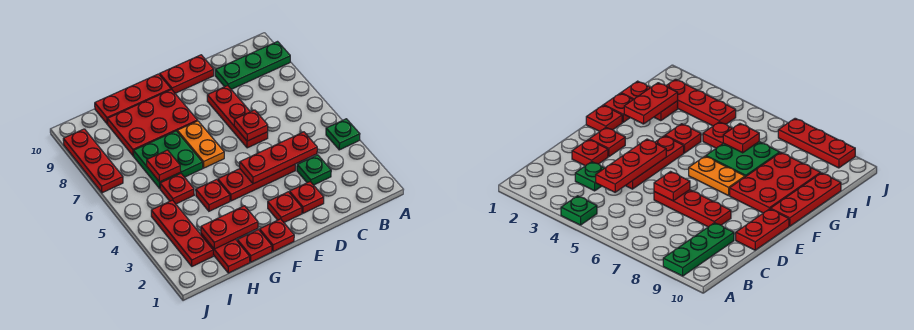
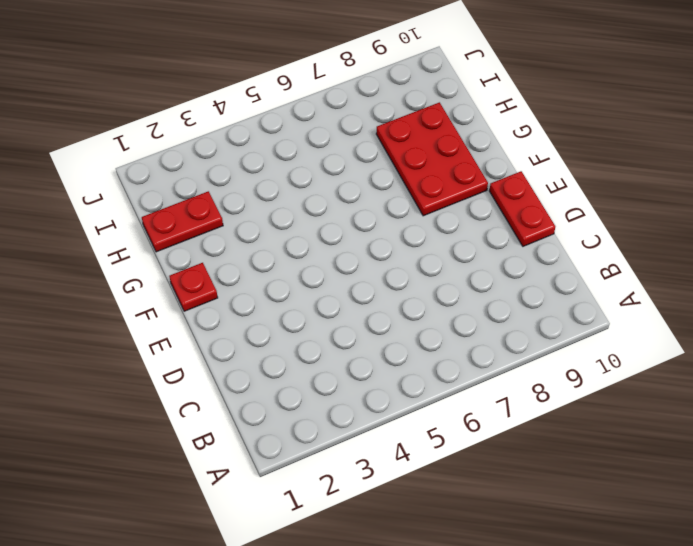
none -> green 1x1 plate [326,119,360,150]
none -> green 1x3 plate [215,42,290,89]
none -> green 1x1 plate [297,155,331,185]

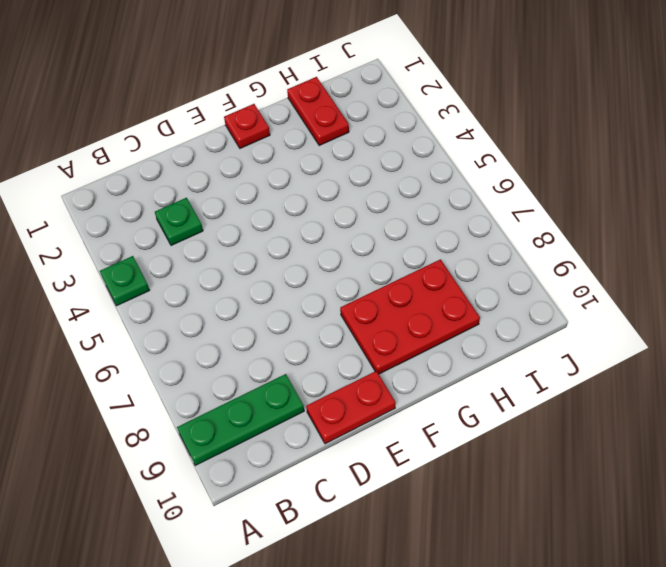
none -> red 1x1 plate [289,182,324,213]
none -> red 1x3 plate [218,164,295,201]
none -> red 1x3 plate [207,86,268,148]

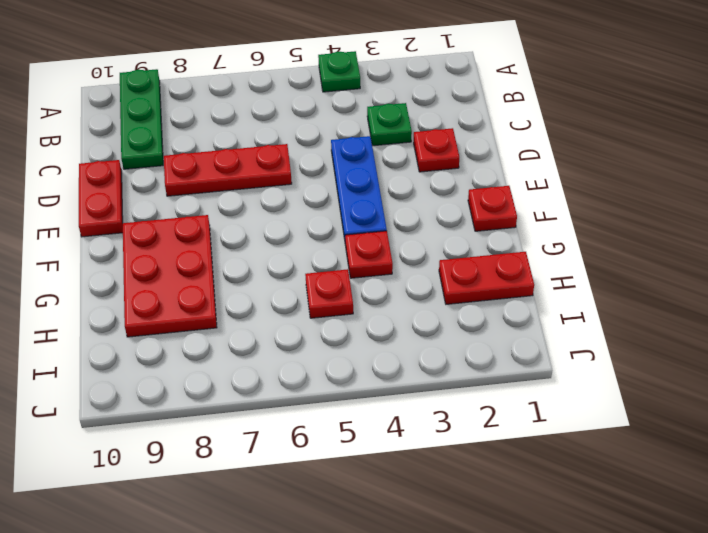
blue 1x3 plate [331,136,387,239] -> red 1x3 plate [218,164,295,201]
none -> red 1x1 plate [268,192,302,222]
none -> orange 1x2 plate [177,121,224,168]
none -> red 1x3 plate [95,74,171,124]

